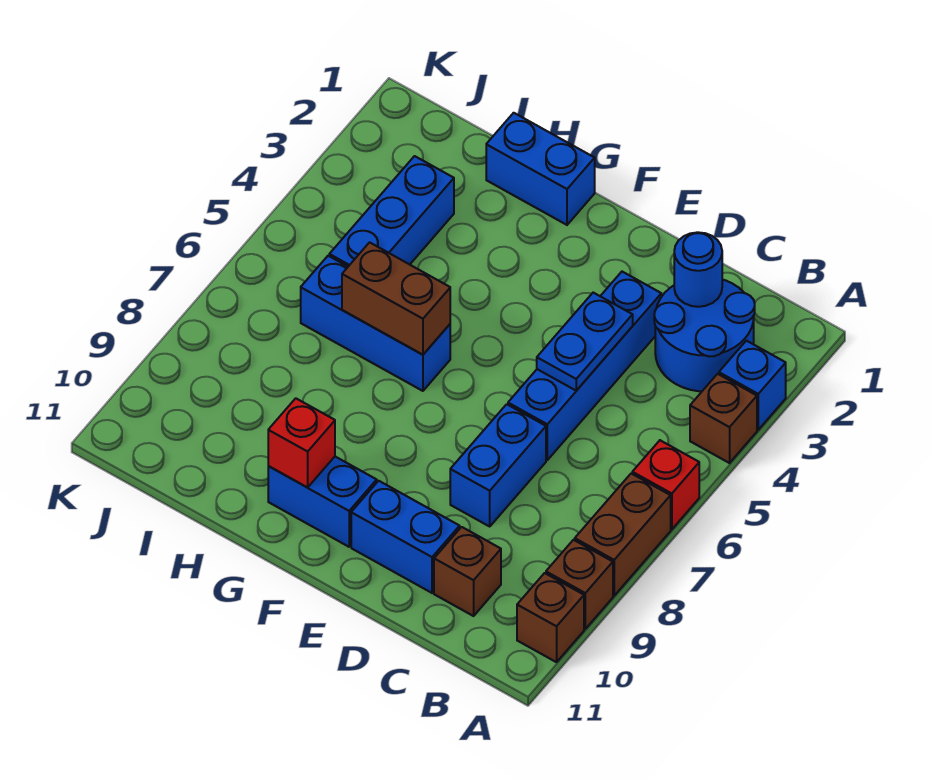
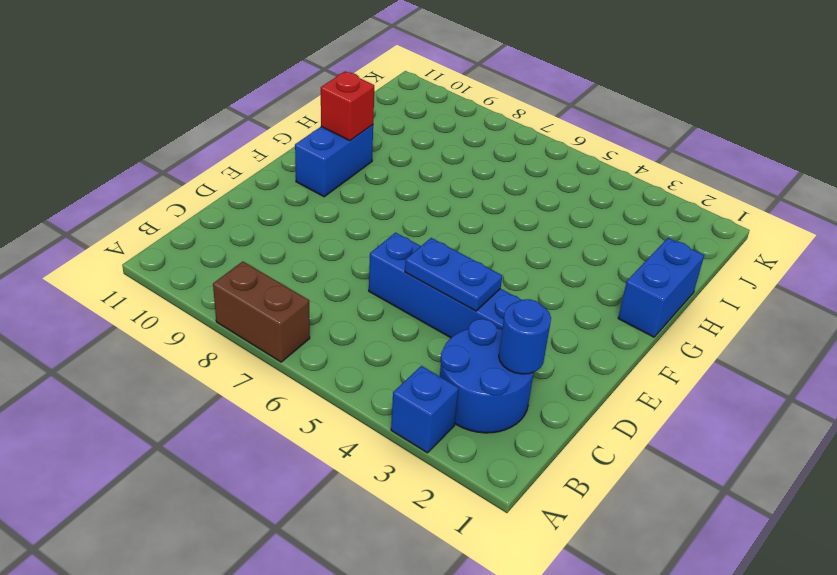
none -> brown 1x1 brick [690,374,757,463]
none -> red 1x1 brick [632,440,699,529]
none -> brown 1x1 brick [546,540,613,629]

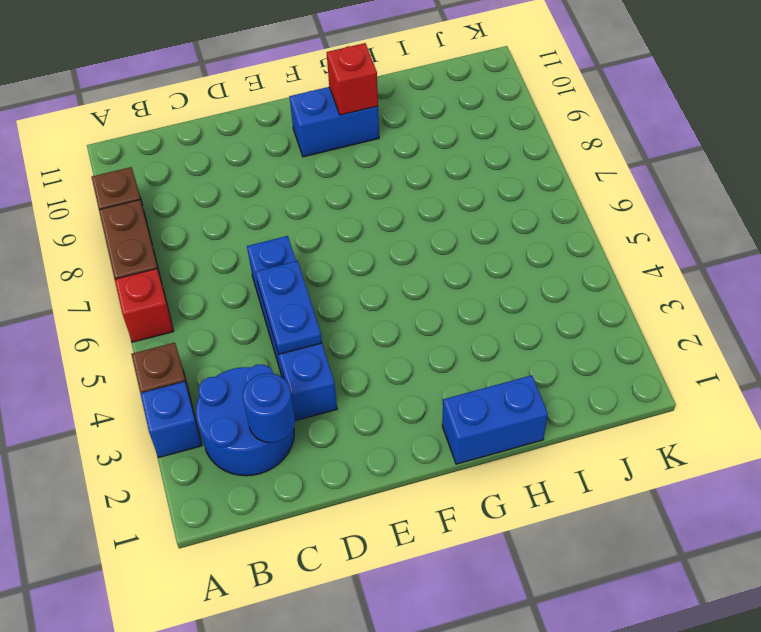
none -> brown 1x1 brick [517,573,584,662]
none -> brown 1x1 brick [434,527,501,616]
none -> blue 1x2 brick [450,404,546,526]

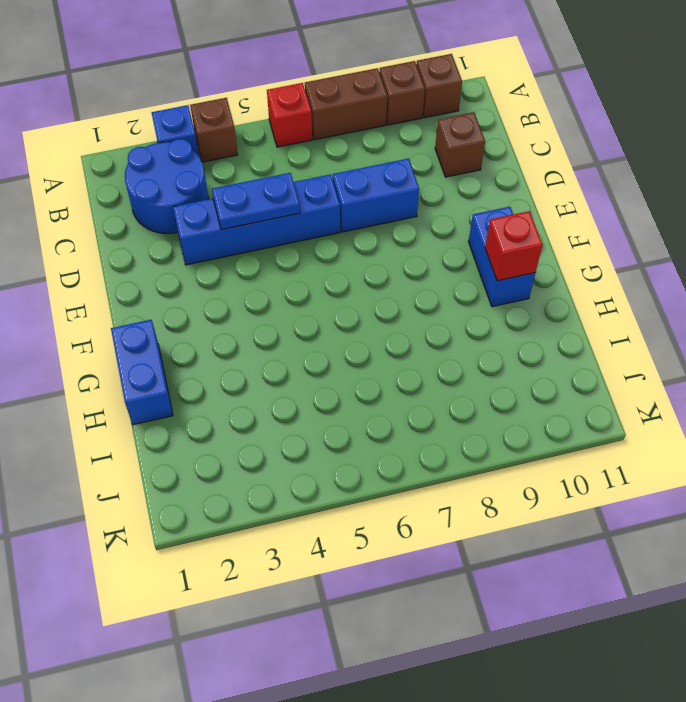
none -> blue 1x2 brick [351,481,460,593]
none -> blue 1x3 brick [301,256,450,391]
none -> blue 1x3 brick [329,156,454,266]

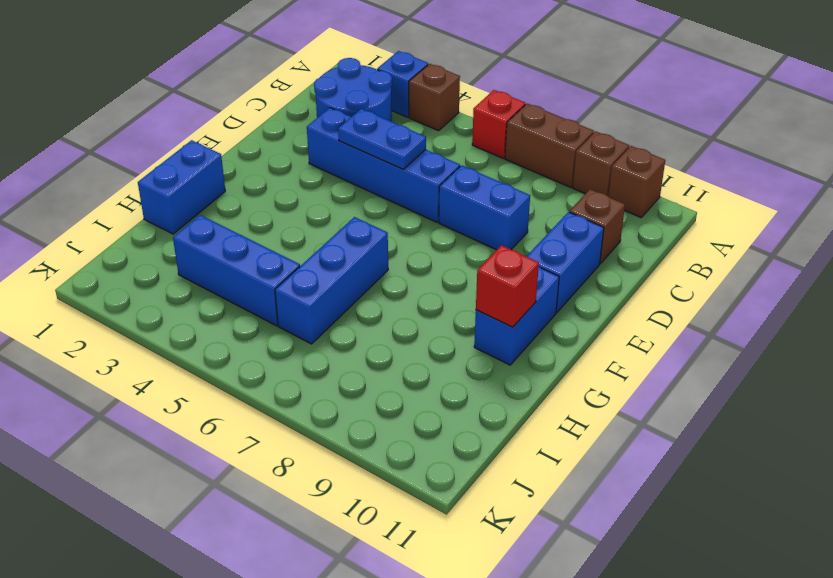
none -> blue 1x1 round brick [674,232,722,307]
none -> brown 1x2 brick [342,242,450,355]

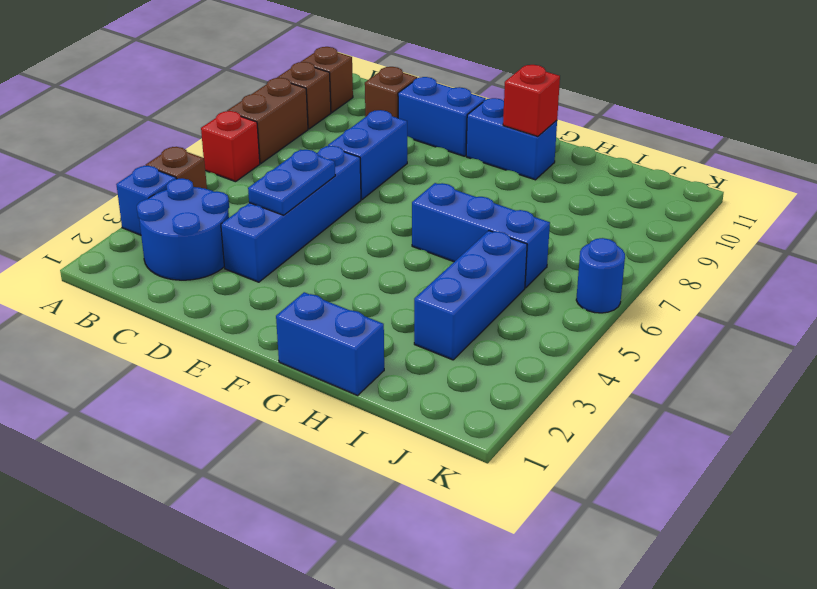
blue 1x1 round brick [576,238,625,313] -> blue 1x1 round brick moved to [674,232,722,307]
none -> brown 1x2 brick [342,242,450,355]

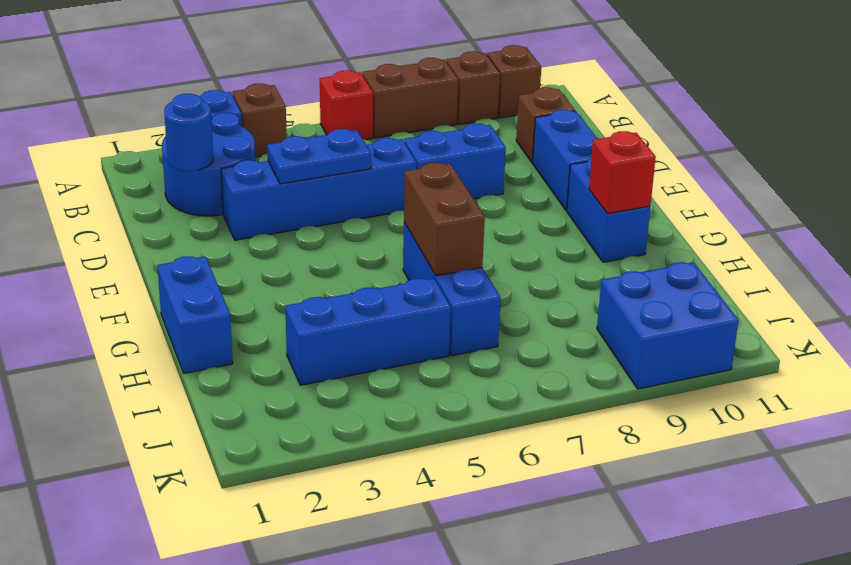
blue 2x2 brick [597,262,739,389] -> none

